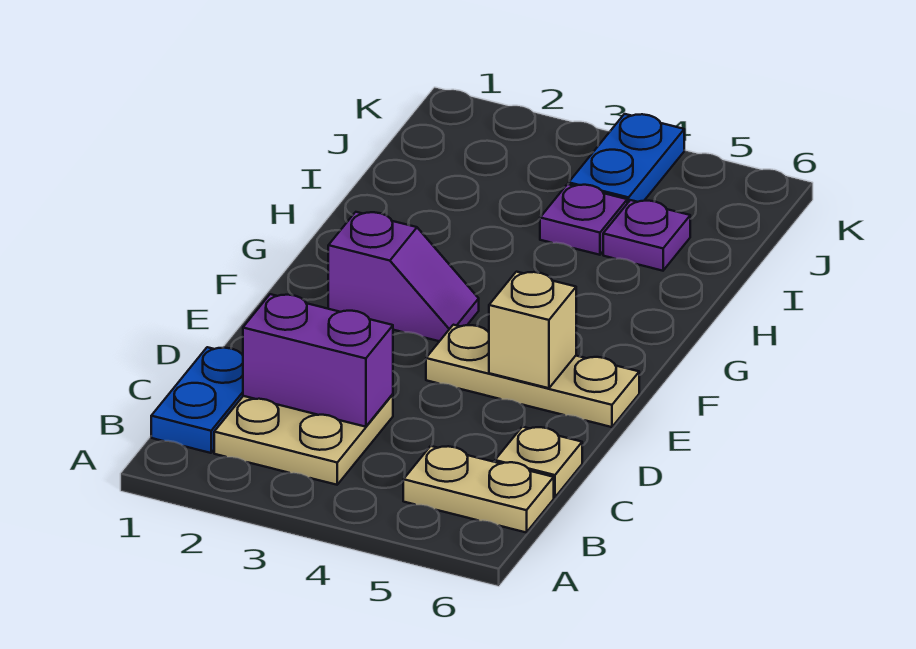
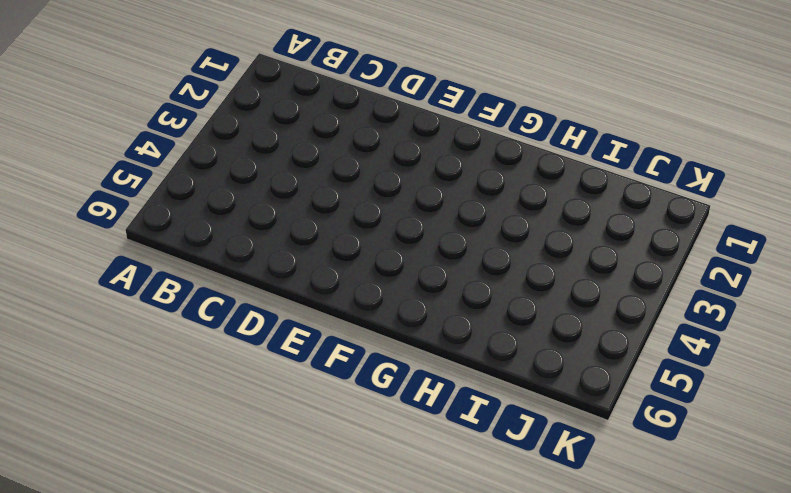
none -> blue 1x2 plate [151,347,243,453]
none -> tan 2x2 plate [214,394,393,485]

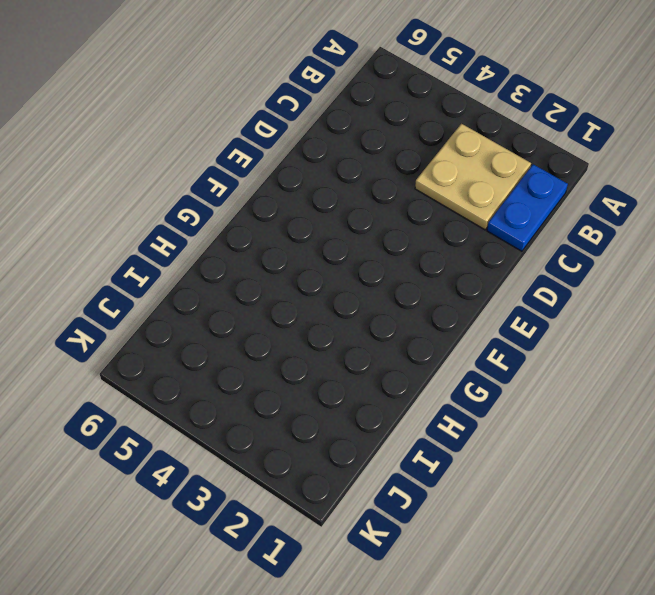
none -> tan 1x2 plate [403,446,554,533]
none -> tan 1x1 plate [495,427,582,497]

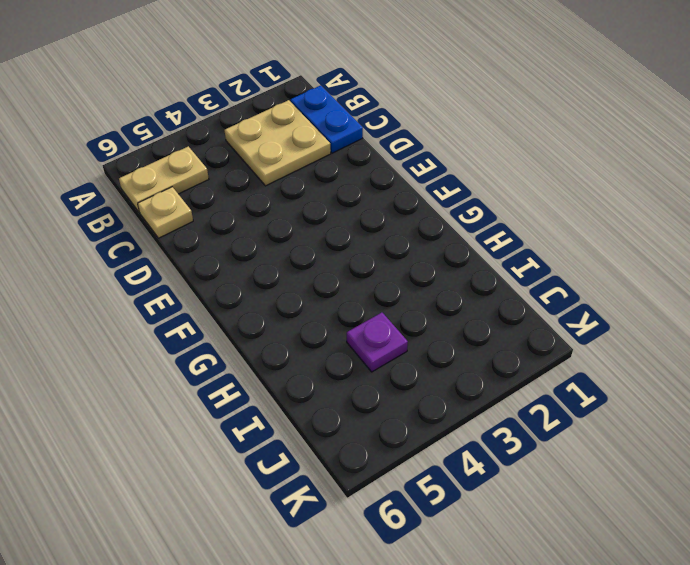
none -> tan 1x3 plate [426,325,639,427]
none -> purple 1x2 slope [328,212,479,341]

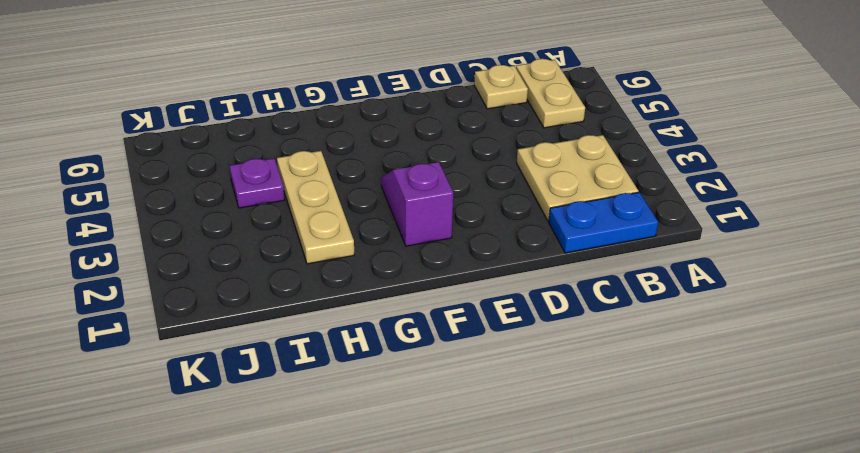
tan 1x3 plate [277,151,354,264] -> tan 1x3 plate moved to [426,325,639,427]
none -> purple 1x1 plate [603,200,690,271]
none -> blue 1x2 plate [569,114,684,203]

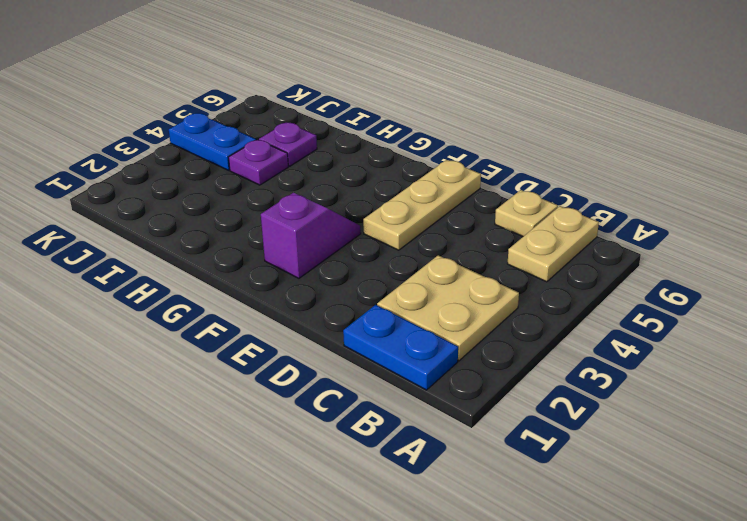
none -> purple 1x2 brick [243,294,393,427]
none -> tan 1x1 brick [489,272,576,388]

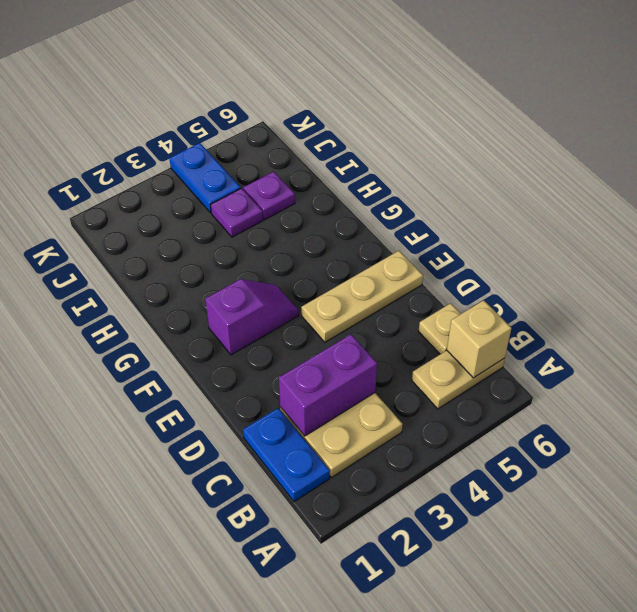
tan 1x1 brick [447,300,511,378] -> tan 1x1 brick moved to [489,272,576,388]

